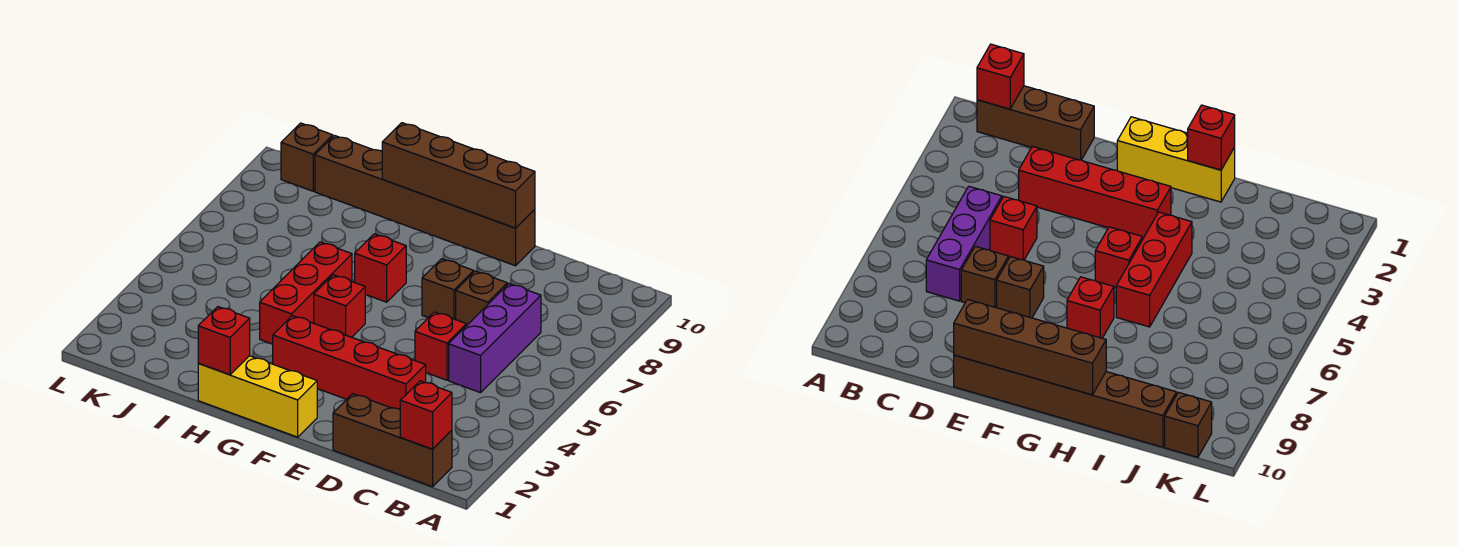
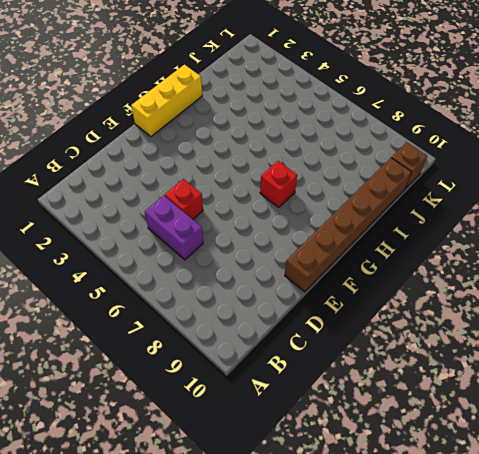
purple 1x2 brick [145,196,203,260] -> purple 1x3 brick [449,284,541,393]
none -> brown 1x3 brick [333,394,452,487]
none -> red 1x4 brick [272,316,426,409]
none -> brown 1x1 brick [456,271,507,326]

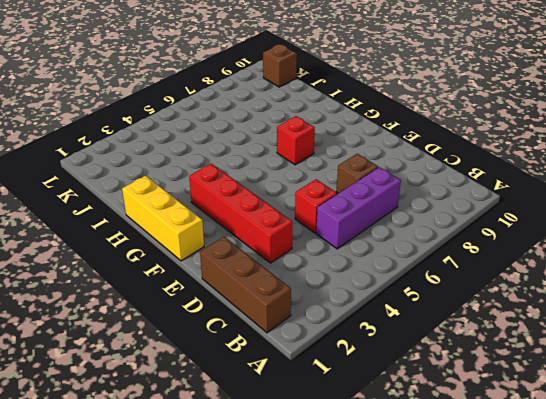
none -> brown 1x1 brick [422,259,474,320]
none -> brown 1x6 brick [315,136,535,266]
none -> red 1x1 brick [314,275,365,337]

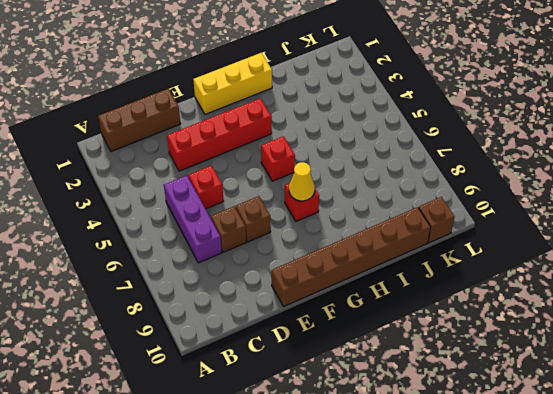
yellow 1x1 cone [289,162,315,201] -> none
none -> red 1x3 brick [260,242,352,344]
none -> red 1x1 brick [400,381,452,449]
none -> brown 1x4 brick [382,123,535,228]

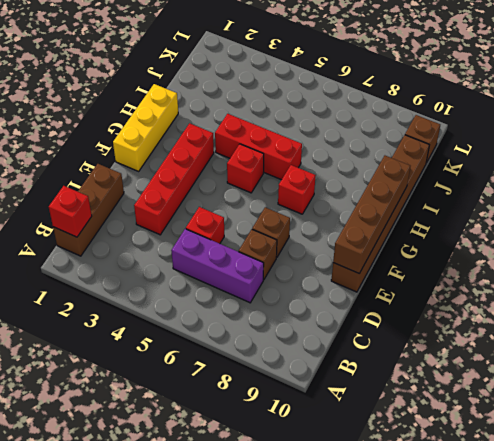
none -> red 1x1 brick [198,307,250,375]

